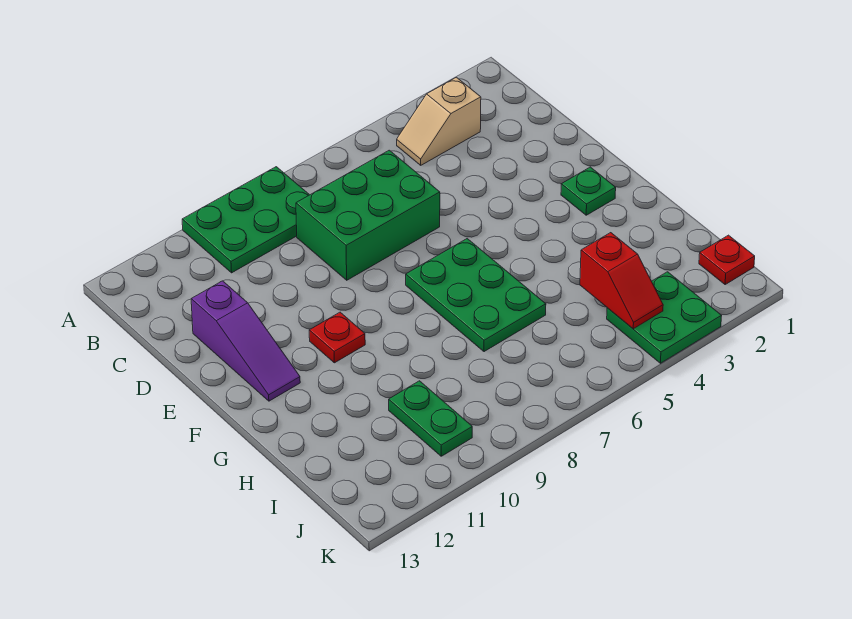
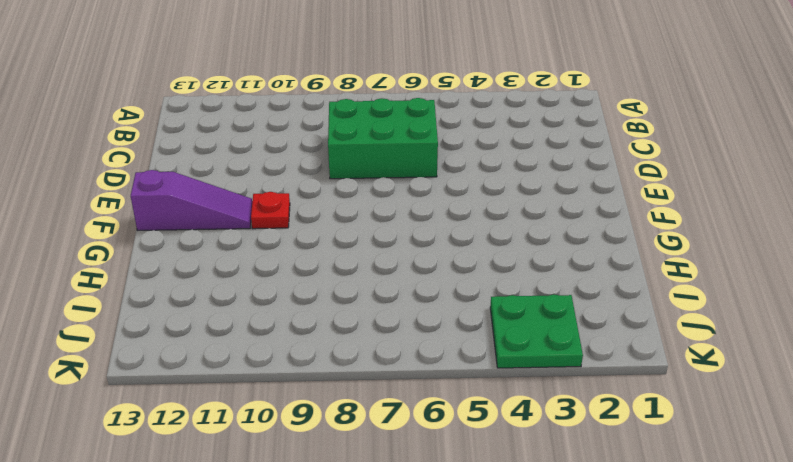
purple 1x3 slope [131,170,252,230] -> purple 1x3 slope turned to [191,281,300,401]
none -> green 2x3 plate [182,167,309,273]
none -> tan 1x2 slope [397,77,481,165]

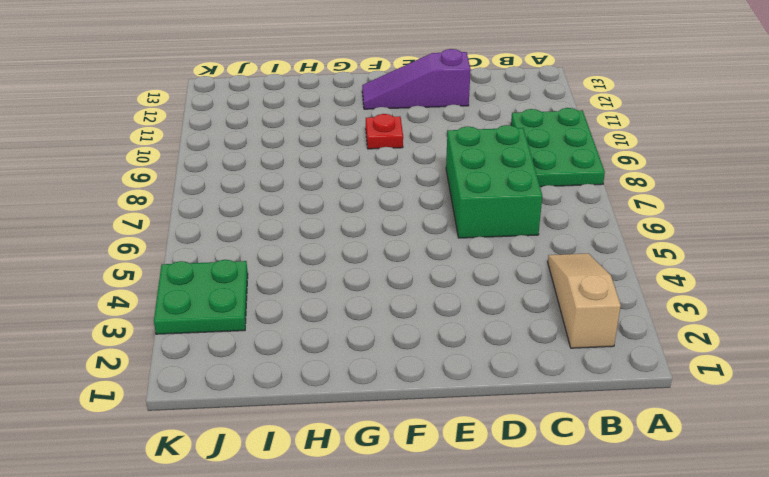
tan 1x3 slope [548,253,621,348] -> tan 1x2 slope [397,77,481,165]
none -> green 1x1 plate [561,167,616,215]
none -> green 2x3 plate [406,239,546,352]

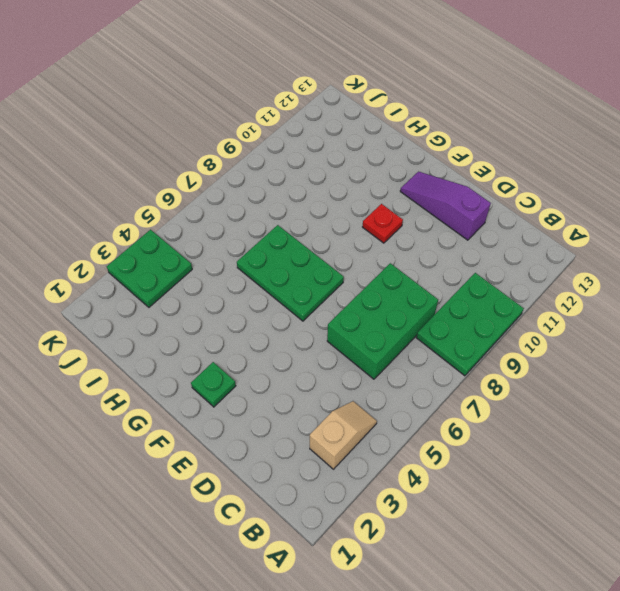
none -> green 1x2 plate [389,381,472,456]
none -> red 1x1 plate [699,235,755,285]

